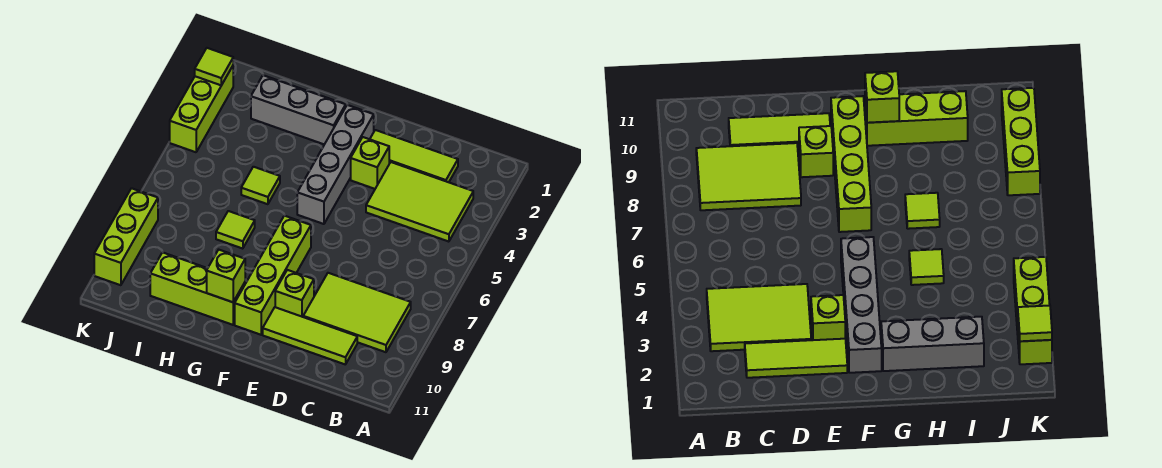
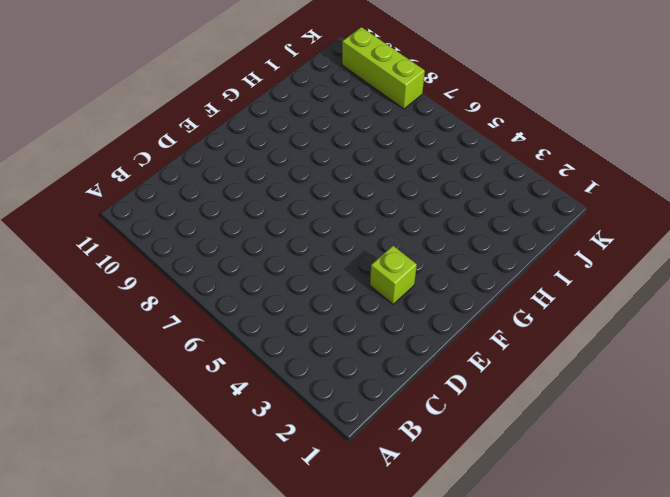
none -> lime 2x3 tile [366,162,473,242]
none -> lime 2x3 tile [303,273,411,352]
none -> lime 1x3 tile [370,130,458,182]

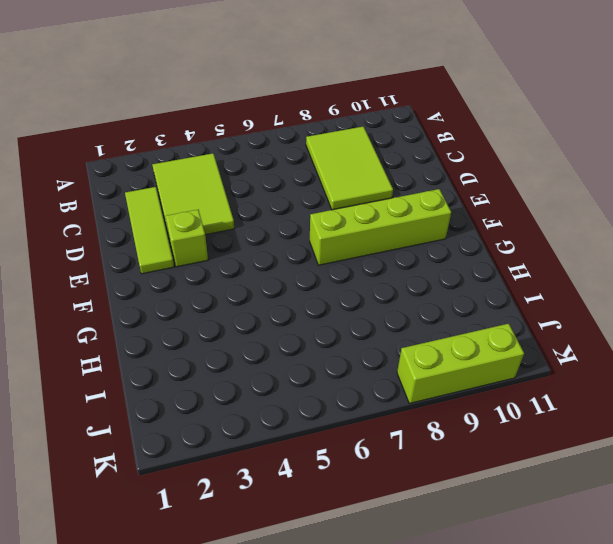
none -> lime 1x3 tile [263,307,357,364]
none -> lime 1x1 brick [275,270,314,317]
none -> grey 1x4 brick [297,105,374,224]

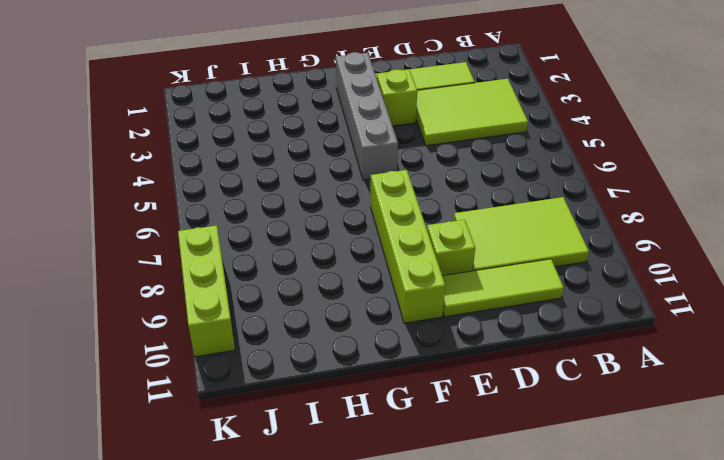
none -> grey 1x3 brick [251,75,346,144]
none -> lime 1x3 brick [150,252,245,325]
none -> lime 1x1 tile [241,167,280,204]

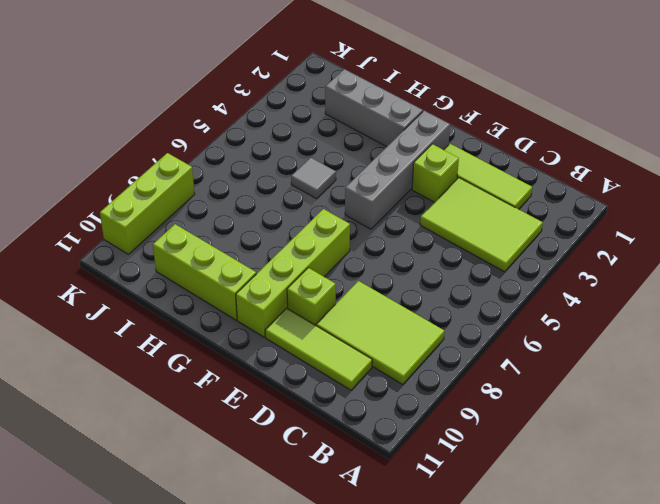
grey 1x1 tile [291,158,336,199] -> lime 1x1 tile [241,167,280,204]
none -> lime 1x1 tile [216,211,255,249]
none -> lime 1x3 brick [170,66,233,152]
none -> lime 1x1 brick [207,250,245,302]

